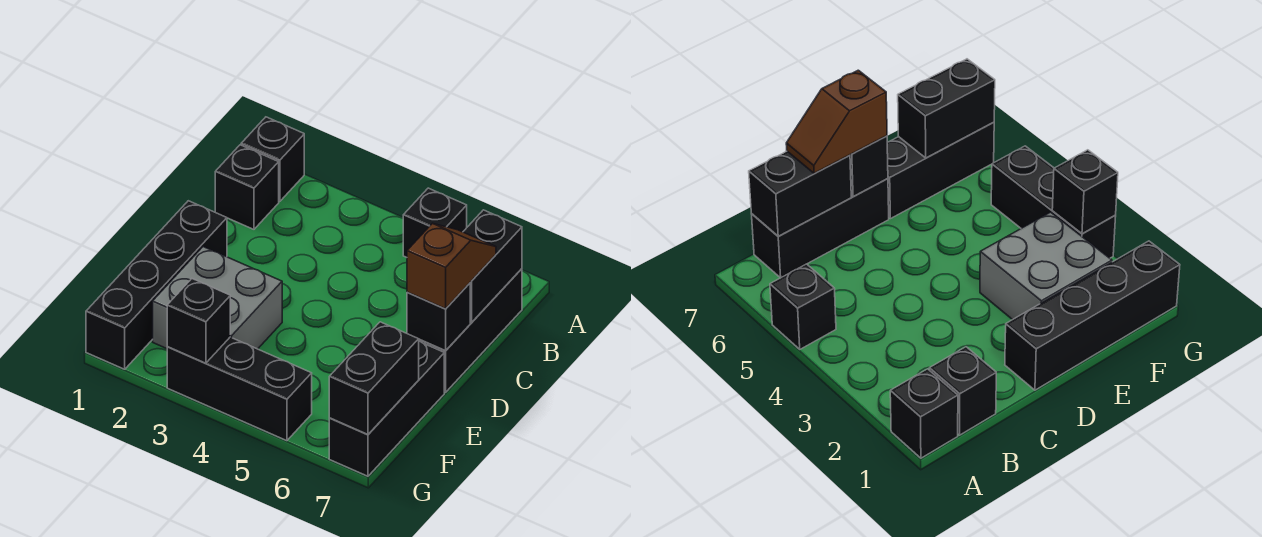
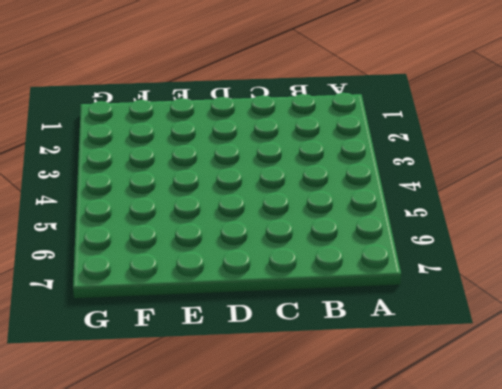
none -> black 1x1 brick [241,117,304,202]
none -> black 1x1 brick [403,188,467,257]
none -> black 1x1 brick [215,145,279,229]

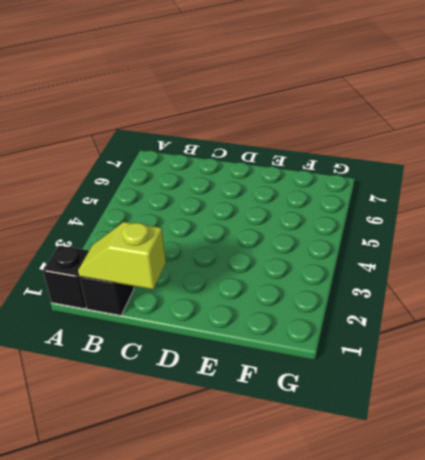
lime 1x2 slope [78,222,166,289] -> none
none -> black 1x1 brick [403,188,467,257]
none -> black 1x3 brick [419,269,522,392]
none -> black 1x4 brick [86,201,227,369]

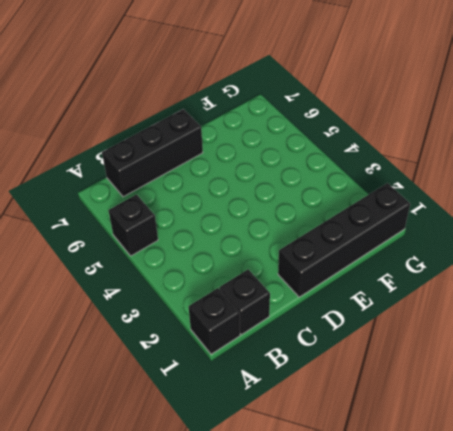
none -> grey 2x2 brick [153,247,282,349]
none -> black 1x3 brick [329,341,444,476]
none -> black 1x3 brick [167,337,312,441]

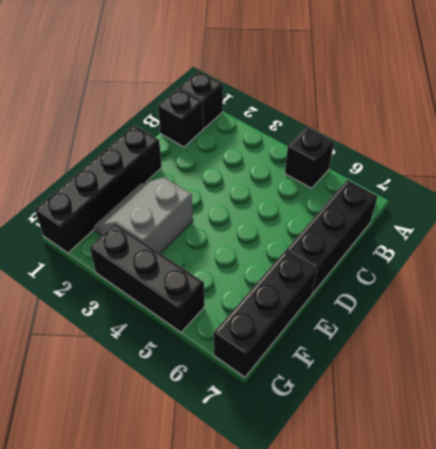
grey 2x2 slope [94,177,193,253] -> grey 2x2 brick [153,247,282,349]
none -> black 1x2 brick [463,210,522,323]
none -> black 1x1 brick [407,283,470,351]
none -> black 1x2 brick [329,322,419,434]

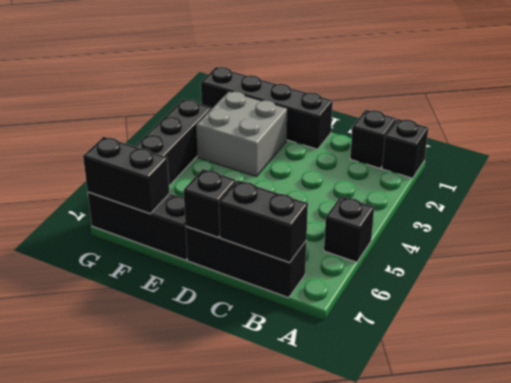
none -> black 1x1 brick [167,279,230,363]
none -> brown 1x2 slope [407,223,496,309]

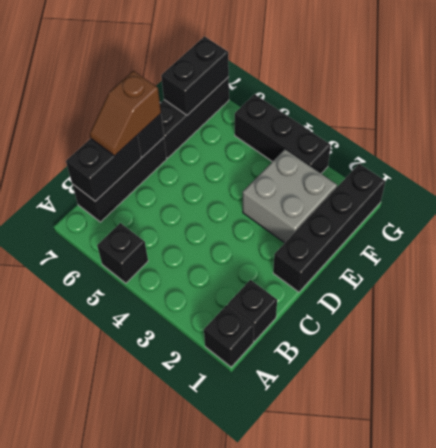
none -> black 1x1 brick [167,279,230,363]

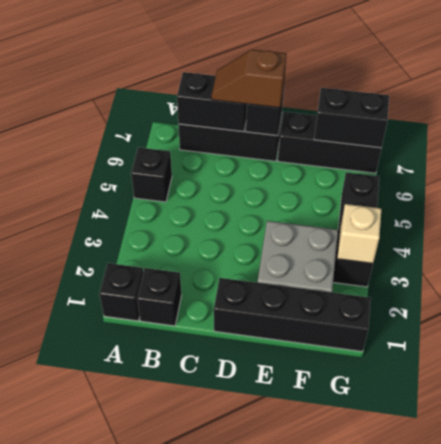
tan 1x1 brick [337,204,381,263] -> black 1x1 brick [167,279,230,363]

